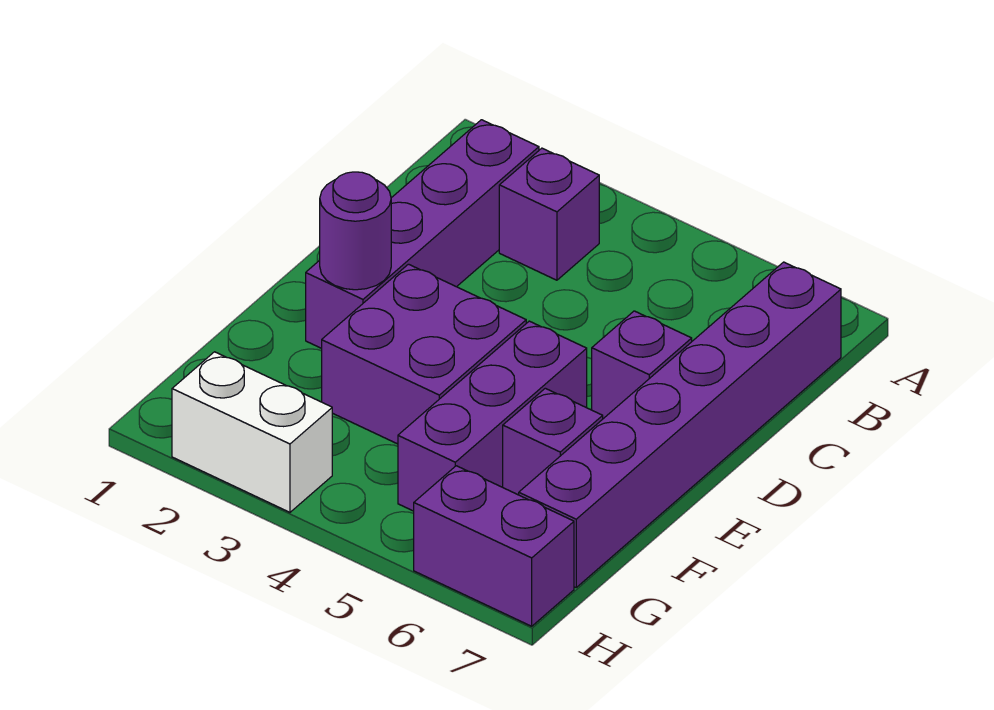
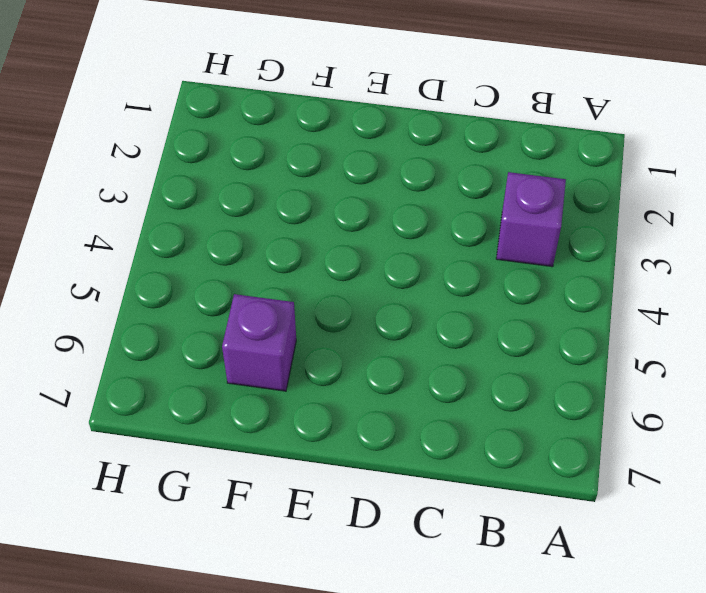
none -> purple 1x4 brick [306,120,539,348]
none -> purple 1x6 brick [519,262,841,587]

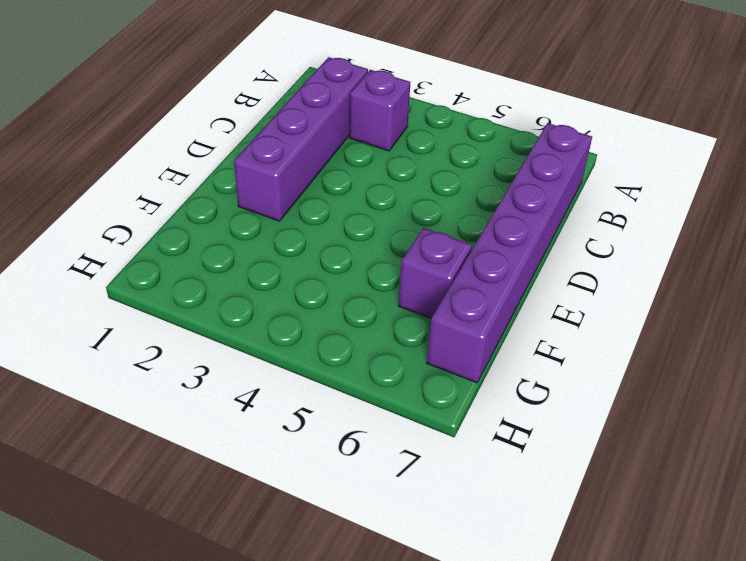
none -> purple 1x1 brick [592,311,692,419]
none -> purple 2x2 brick [322,264,526,444]

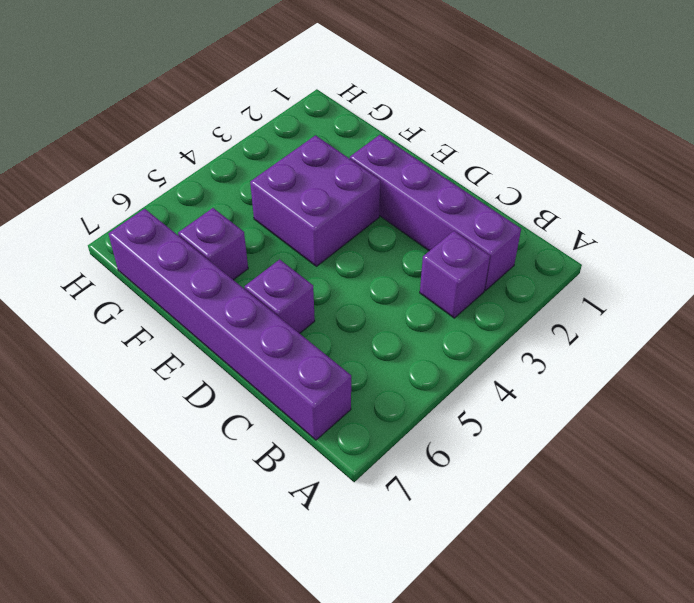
none -> purple 1x3 brick [398,321,587,511]
none -> white 1x2 brick [172,352,332,512]

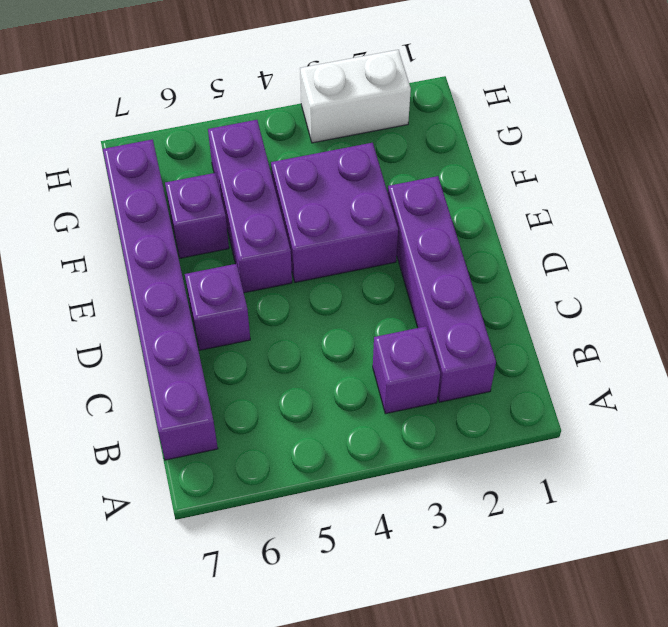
none -> purple 1x2 brick [414,466,574,626]
none -> purple 1x1 round brick [320,172,391,290]

